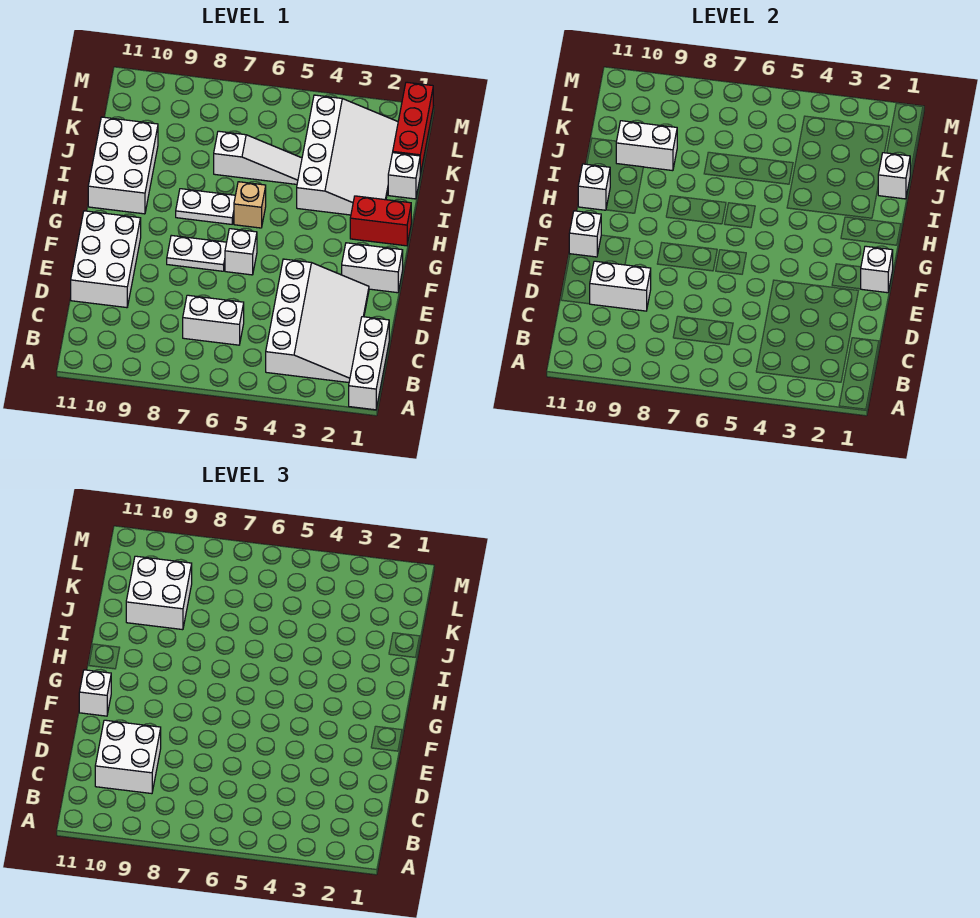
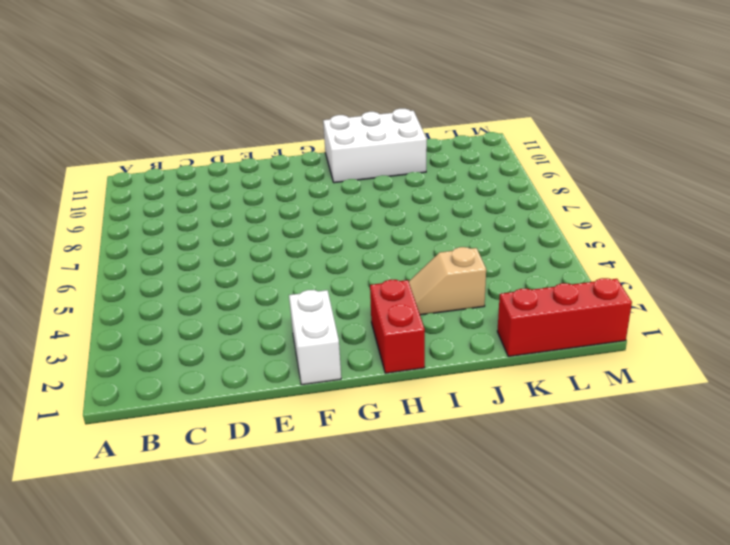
tan 1x2 slope [409,247,486,315] -> white 3x4 slope [297,95,398,215]
none -> white 1x3 brick [349,317,389,410]
none -> white 3x4 slope [266,259,369,383]
none -> white 1x2 brick [183,295,244,345]

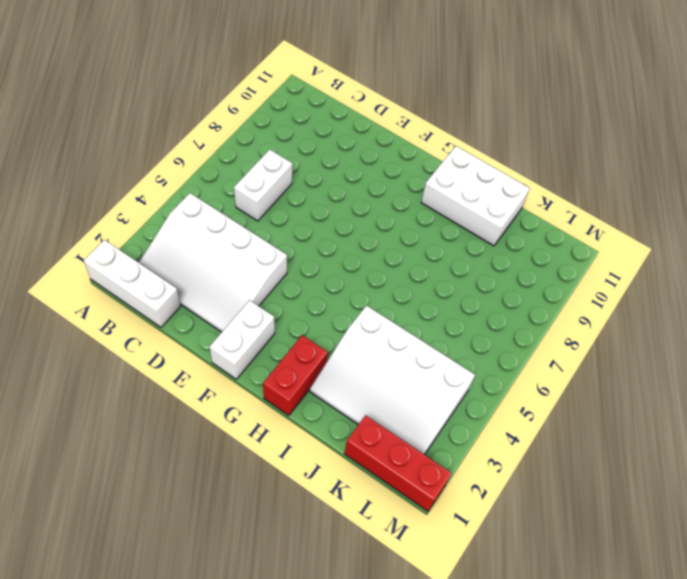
none -> white 2x3 brick [71,211,141,308]
none -> white 1x1 brick [225,229,257,275]
none -> white 1x2 plate [167,235,227,271]

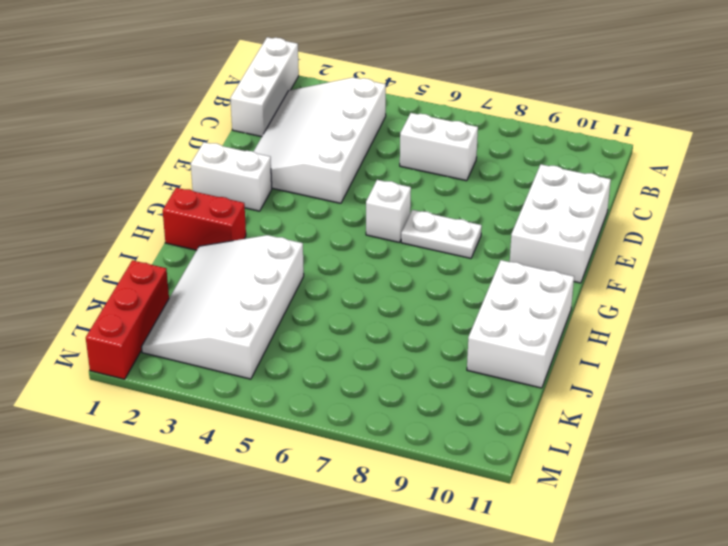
none -> tan 1x1 brick [234,182,266,228]
none -> white 1x2 plate [176,189,235,224]
none -> white 1x1 brick [388,153,420,199]

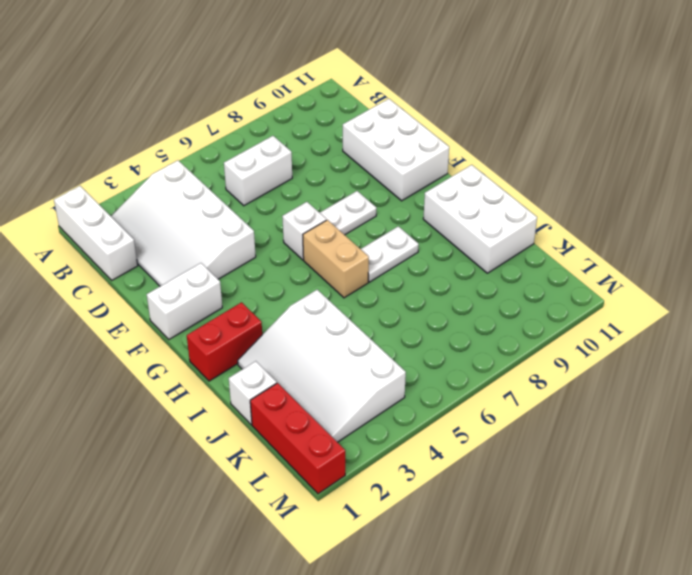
tan 1x2 brick [303,220,369,298] -> tan 1x1 brick [234,182,266,228]
none -> white 1x3 slope [214,131,302,184]
none -> white 1x2 brick [590,261,651,311]
none -> white 1x1 brick [861,246,893,293]

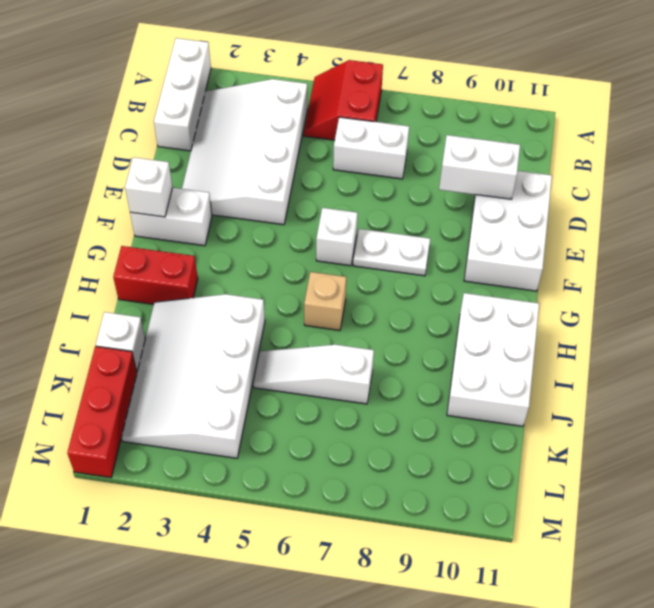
red 2x2 slope [304,60,383,140] -> none
none -> white 1x2 plate [176,189,235,224]
none -> white 1x1 brick [569,211,601,257]
none -> white 1x1 brick [578,164,610,210]

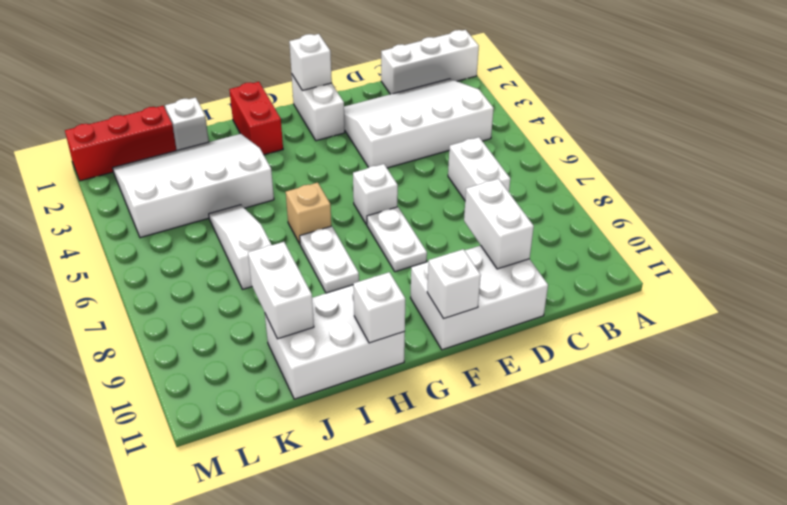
none -> white 1x1 brick [878,153,910,199]
none -> white 2x2 brick [95,720,161,794]
none -> white 1x1 brick [79,670,111,716]

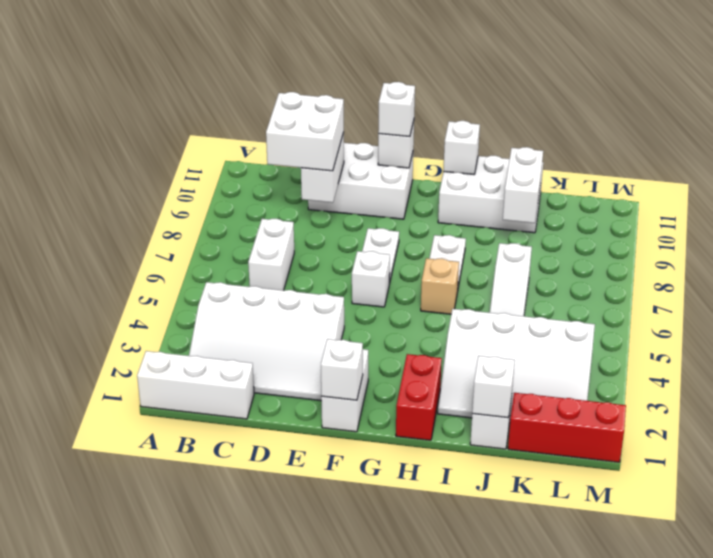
none -> white 2x2 brick [126,556,192,630]

